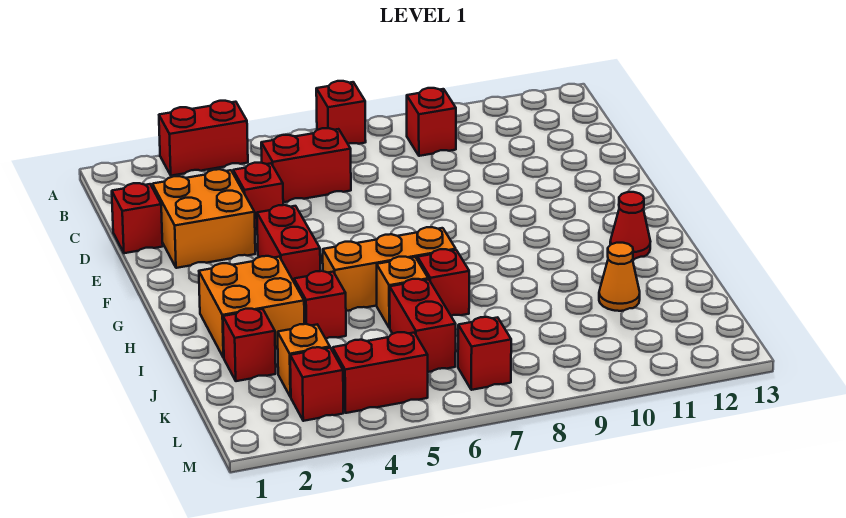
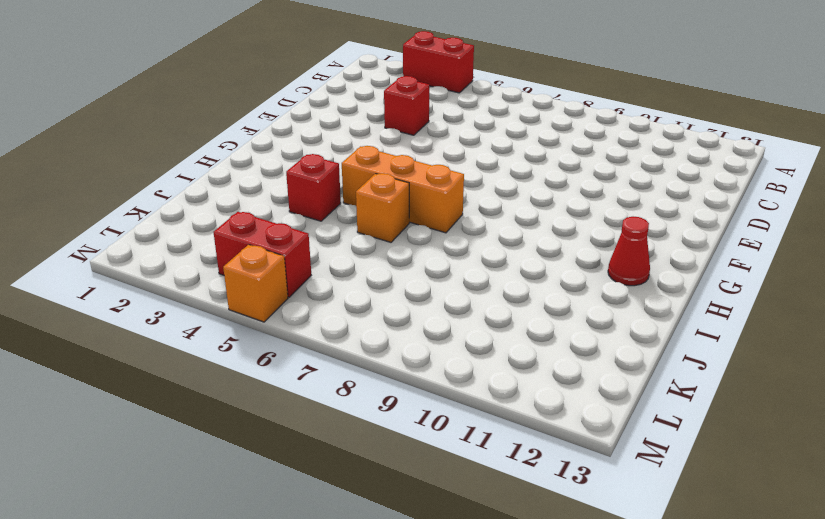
orange 1x1 brick [223,245,288,322] -> orange 1x1 brick moved to [278,324,330,397]
none -> red 1x1 brick [316,81,366,144]
none -> red 1x1 brick [407,88,456,156]
none -> red 1x2 brick [261,128,351,202]

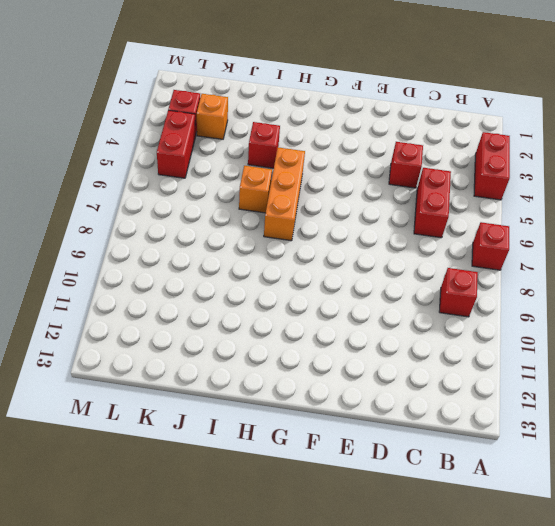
none -> red 1x1 brick [112,183,163,253]
none -> orange 2x2 brick [152,169,255,268]
none -> red 1x2 brick [257,205,320,281]

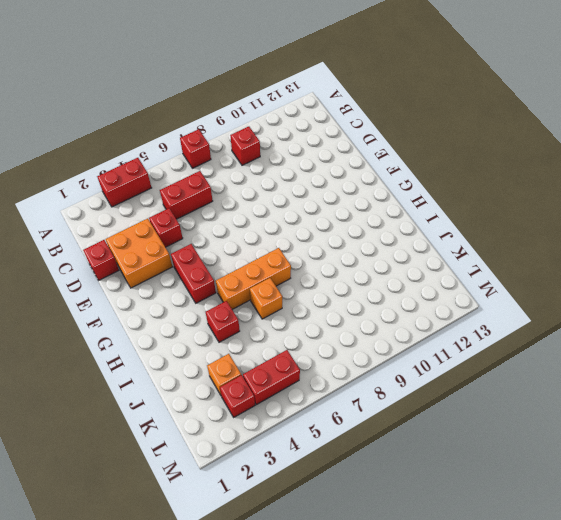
none -> orange 2x2 brick [199,256,304,358]
none -> red 1x1 cone [610,192,651,259]
none -> red 1x1 brick [418,249,469,316]

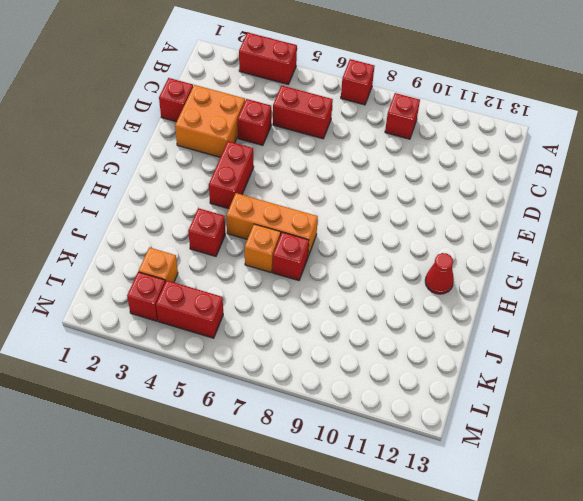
none -> orange 2x2 brick [199,256,304,358]
none -> red 1x1 brick [223,309,276,381]
none -> red 1x2 brick [390,279,456,372]

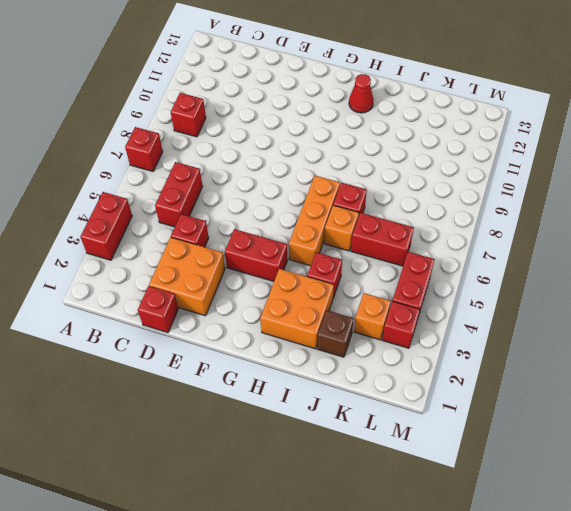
brown 1x1 brick [317,310,354,357] -> red 1x1 brick [223,309,276,381]
none -> orange 1x1 cone [599,243,640,311]
none -> red 1x1 brick [458,317,511,390]

